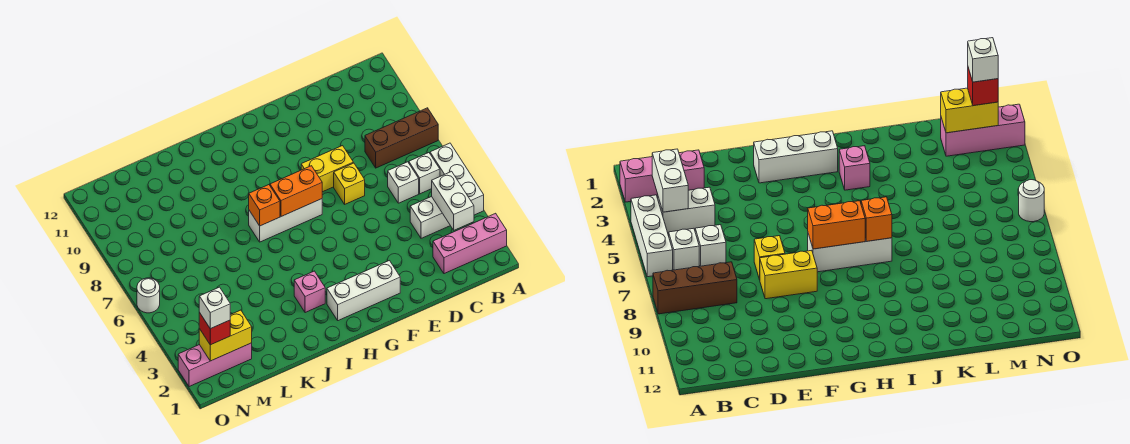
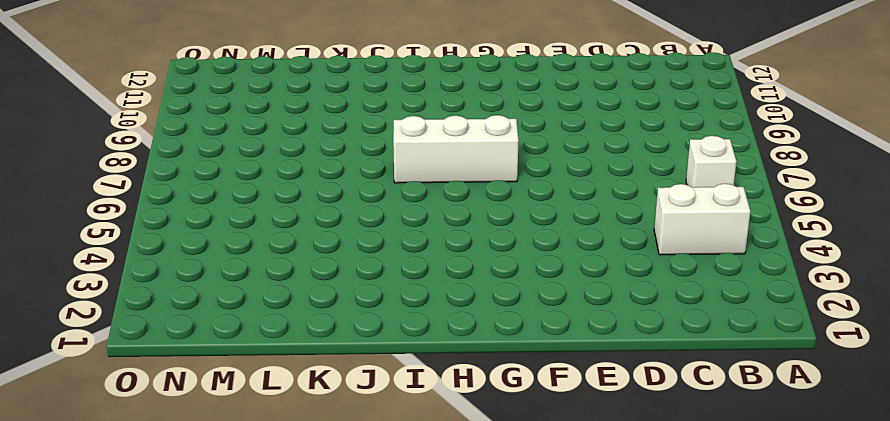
none -> pink 1x3 brick [433,213,507,274]
none -> white 1x3 brick [430,143,484,215]
none -> brown 1x3 brick [365,108,438,168]

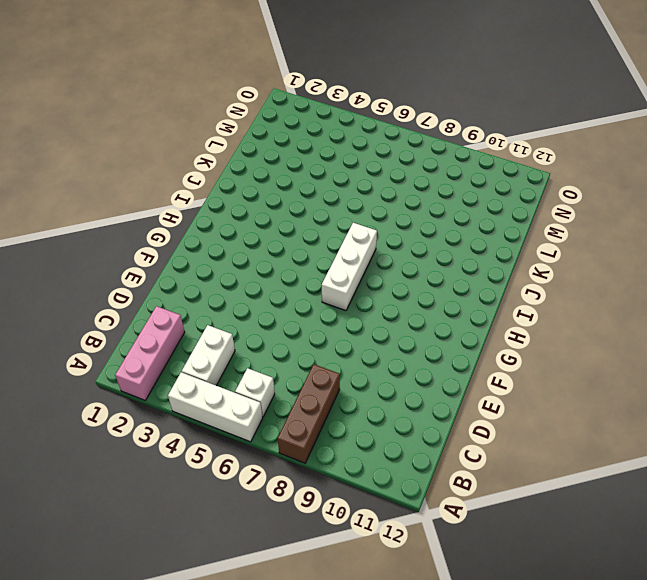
none -> white 1x1 brick [388,162,419,203]
none -> yellow 1x1 brick [334,163,365,204]
none -> yellow 1x2 brick [301,146,353,192]

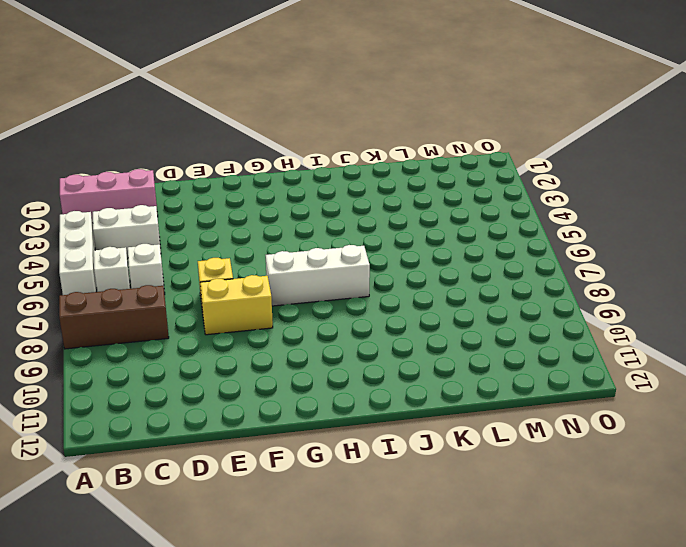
none -> white 1x3 brick [327,261,400,321]
none -> pink 1x1 brick [294,271,325,313]
none -> pink 1x3 brick [178,343,252,387]

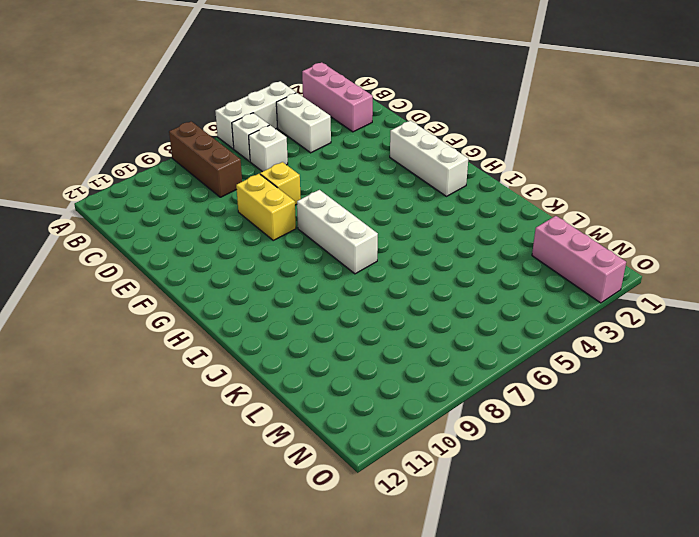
none -> pink 1x1 brick [294,271,325,313]
none -> white 1x1 round brick [137,278,160,313]
none -> white 1x2 brick [432,171,474,230]

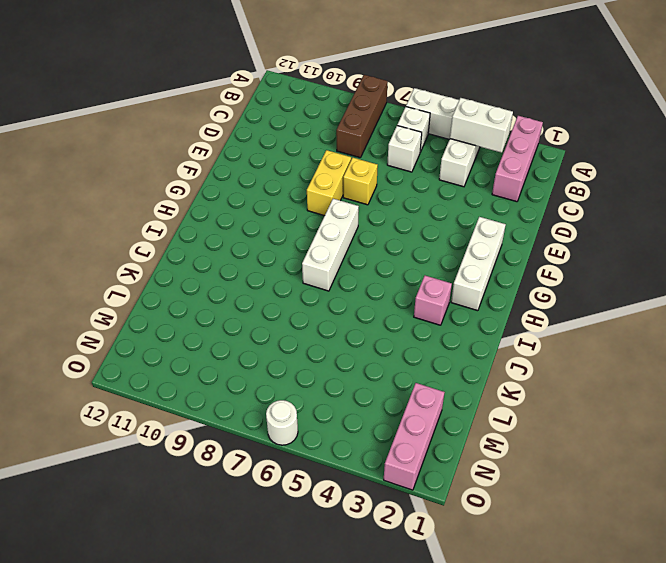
none -> orange 1x2 brick [270,166,322,216]
none -> orange 1x1 brick [249,185,280,226]
none -> yellow 1x2 brick [199,310,252,361]

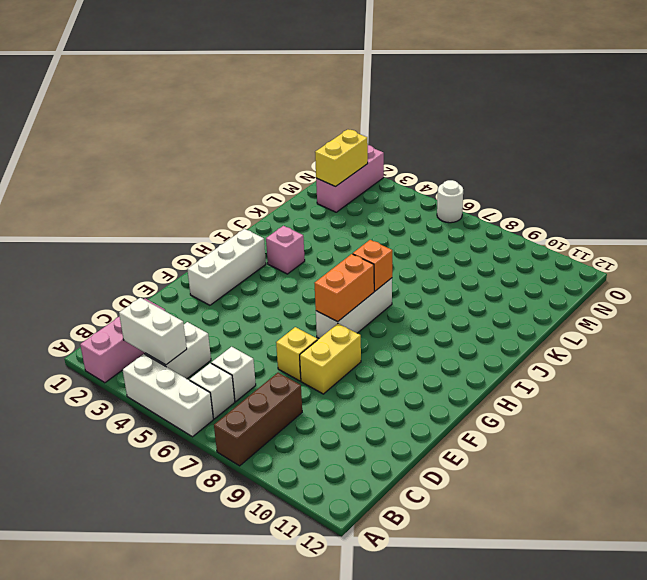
none -> red 1x1 brick [199,312,230,345]
none -> white 1x1 brick [199,287,230,329]

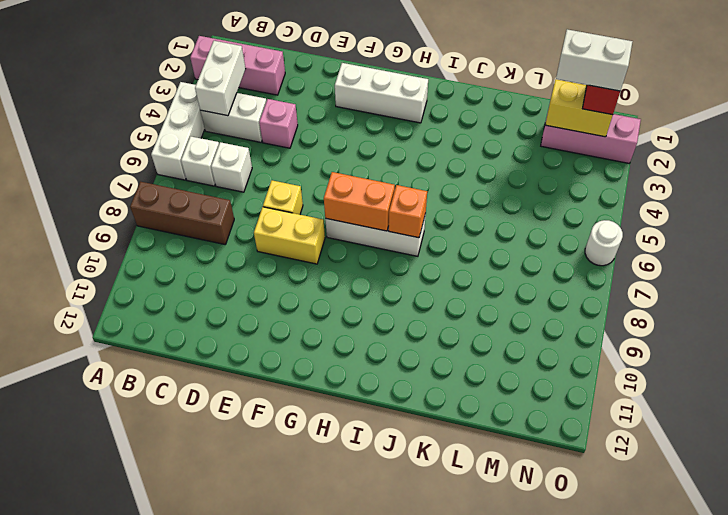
pink 1x1 brick [259,99,298,148] -> pink 1x1 brick moved to [294,271,325,313]
white 1x2 brick [556,29,633,91] -> white 1x1 brick [199,287,230,329]

